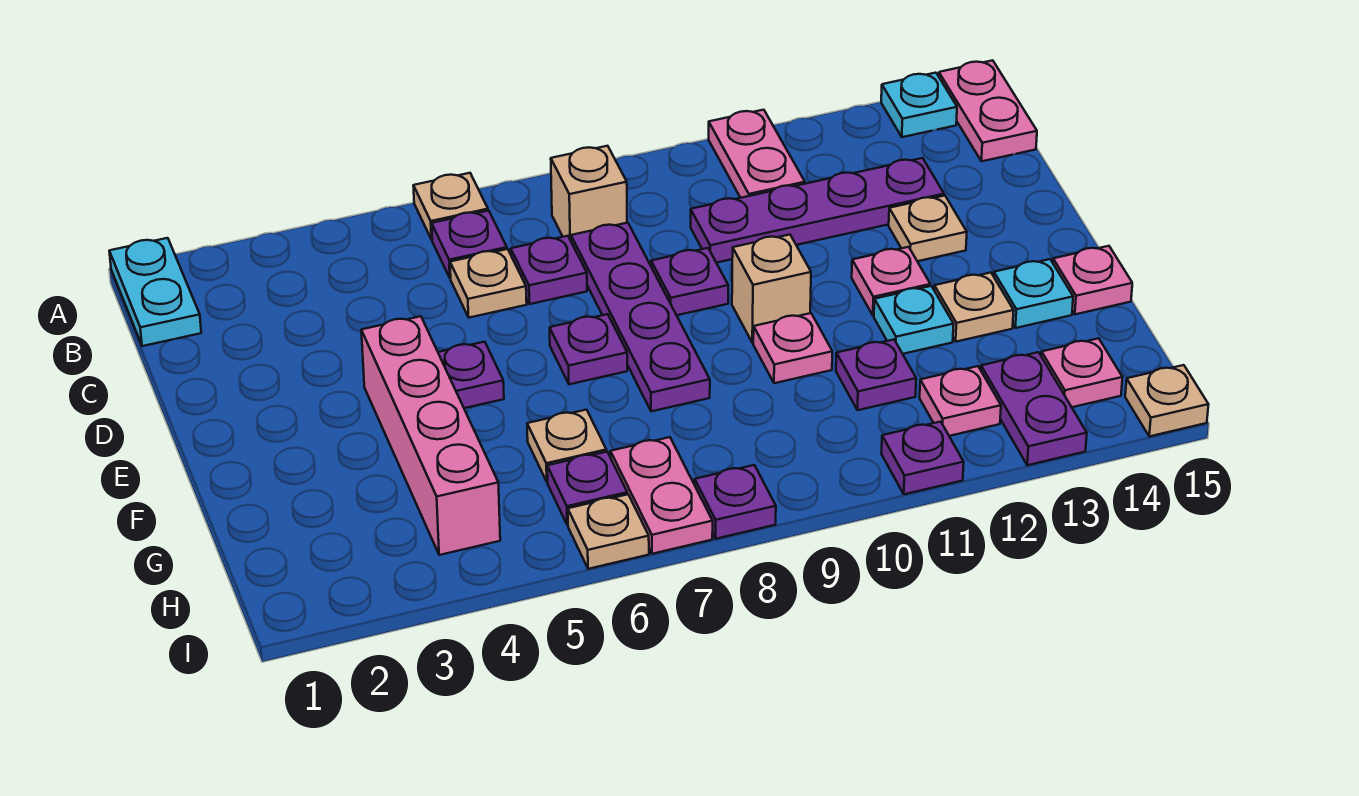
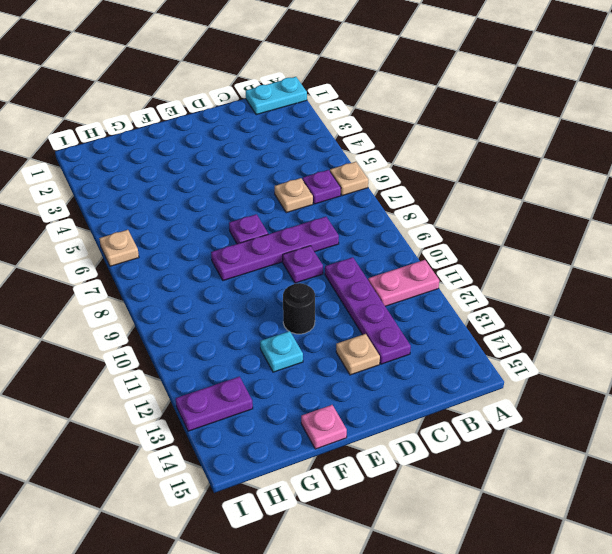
black 1x1 round brick [283,283,315,334] -> none
none -> cyan 1x1 plate [881,73,957,137]
none -> pink 1x2 plate [939,60,1037,161]
none -> tan 1x1 brick [551,146,627,240]
none -> purple 1x1 plate [511,236,587,304]

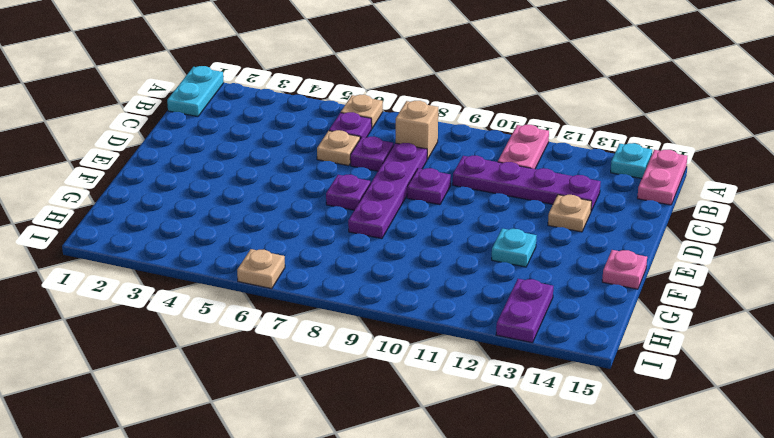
none -> pink 1x4 brick [361,316,500,555]
none -> purple 1x1 plate [438,342,504,408]
none -> tan 1x1 brick [732,235,811,343]
none -> pink 1x1 plate [852,247,930,315]

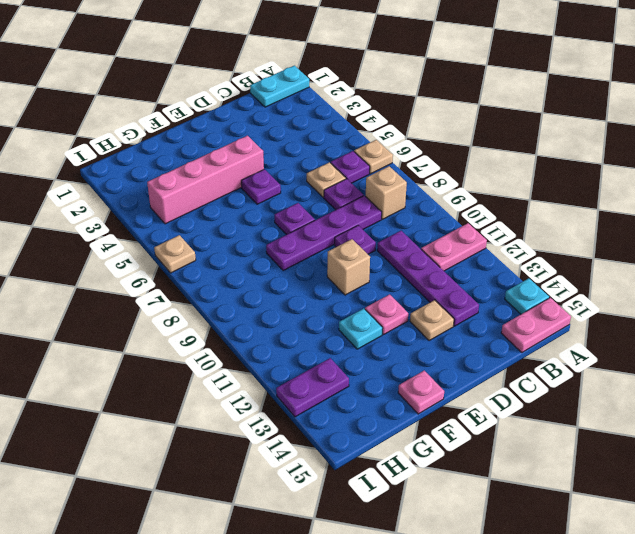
none -> pink 1x1 plate [753,313,832,383]
none -> tan 1x1 plate [934,273,1014,342]
none -> cyan 1x1 plate [994,259,1073,328]
none -> tan 1x1 plate [527,410,606,482]

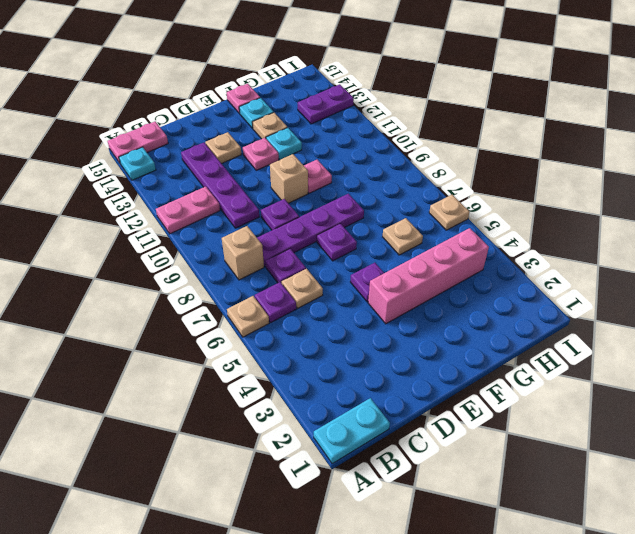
none -> purple 1x1 plate [836,340,916,410]
none -> purple 1x1 plate [547,452,627,525]
none -> pink 1x2 plate [610,437,713,554]
none -> pink 1x1 plate [920,366,1001,436]

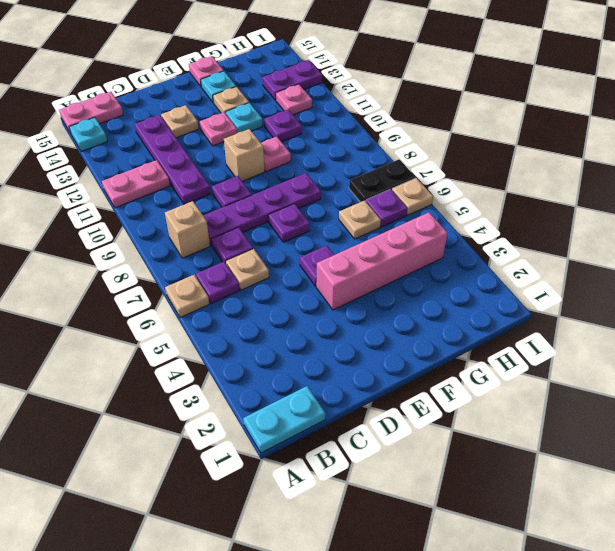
black 1x2 plate [349,159,416,202] -> pink 1x2 plate [610,437,713,554]
none -> pink 1x1 plate [1041,338,1123,407]
none -> purple 1x1 plate [695,465,776,539]
none -> purple 1x1 plate [881,422,964,494]
none -> tan 1x1 plate [1125,365,1209,436]

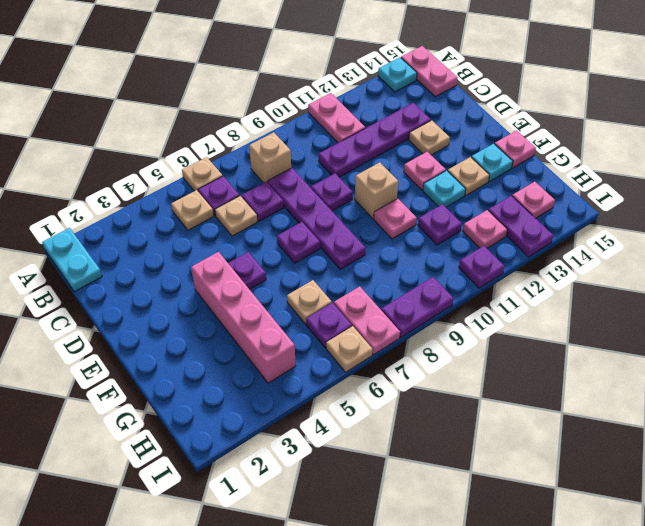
tan 1x1 plate [171,190,214,230] -> tan 1x1 plate moved to [1125,365,1209,436]
purple 1x2 plate [381,277,453,337] -> purple 1x1 plate [695,465,776,539]

